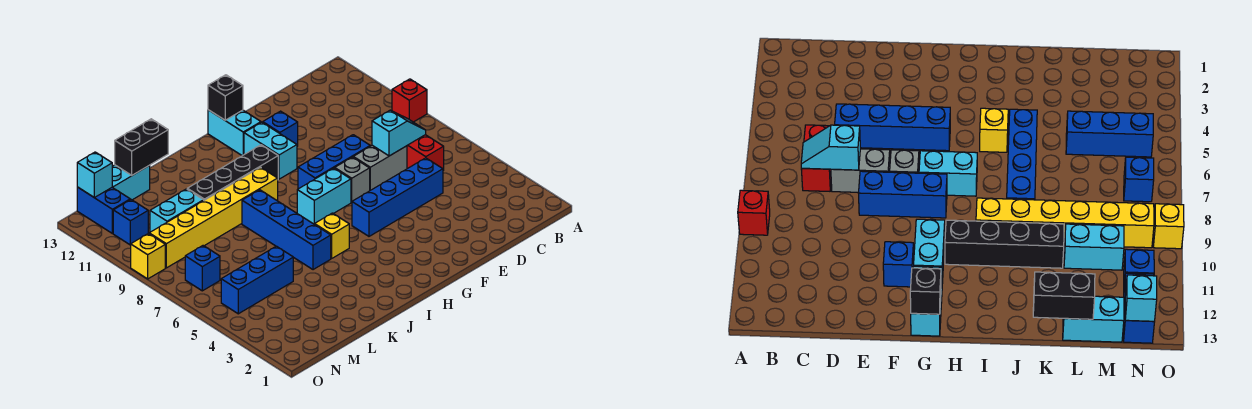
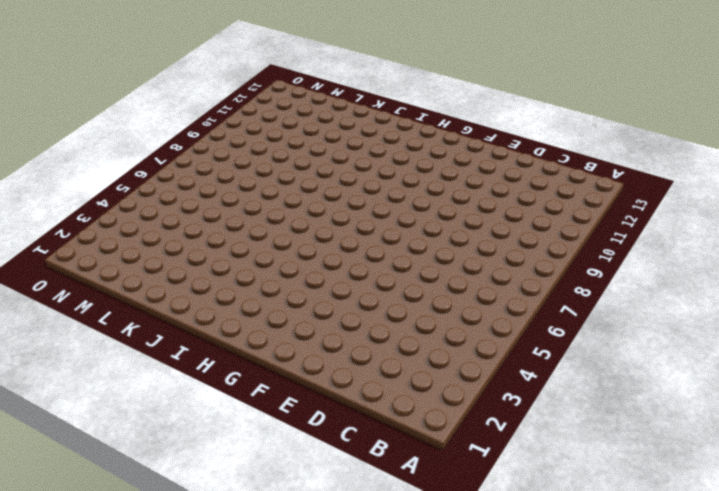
none -> red 1x1 brick [392,79,427,122]
none -> red 1x2 brick [407,135,444,170]
none -> blue 1x4 brick [352,158,443,236]

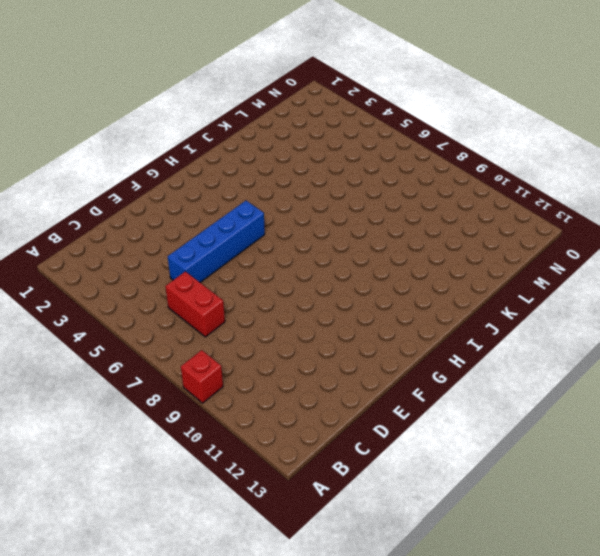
none -> grey 1x2 brick [353,145,407,190]
none -> blue 1x3 brick [298,135,370,189]
none -> grey 1x1 brick [335,157,370,202]

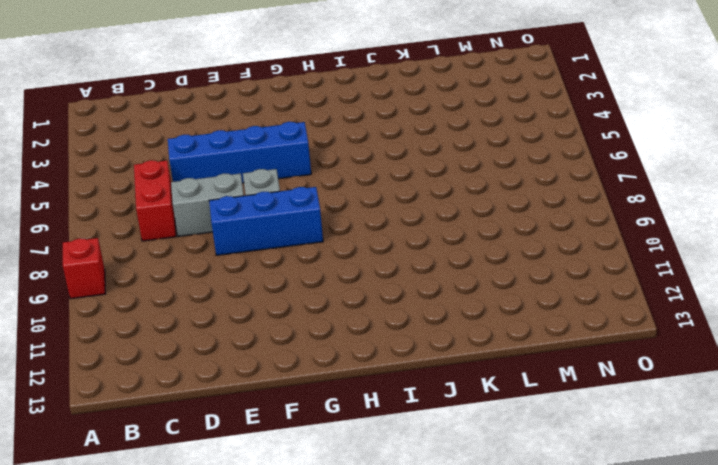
none -> blue 1x1 brick [263,111,298,146]
none -> cyan 1x2 brick [297,168,351,224]
none -> cyan 1x2 brick [244,122,297,179]

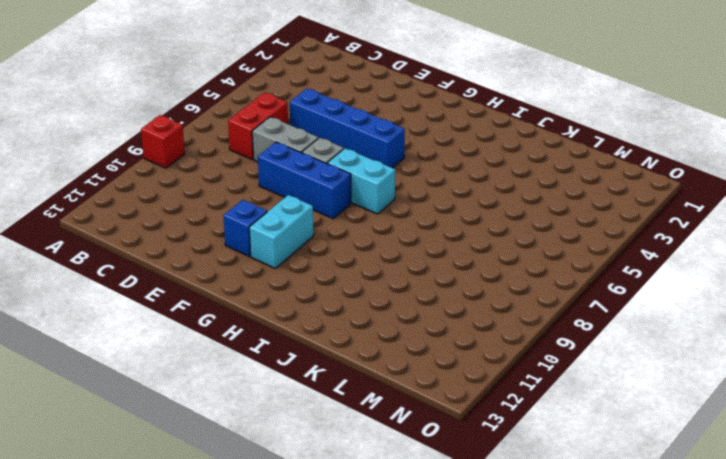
none -> cyan 1x2 brick [208,110,261,156]
none -> black 1x4 brick [187,145,278,200]
none -> yellow 1x1 brick [315,213,349,258]

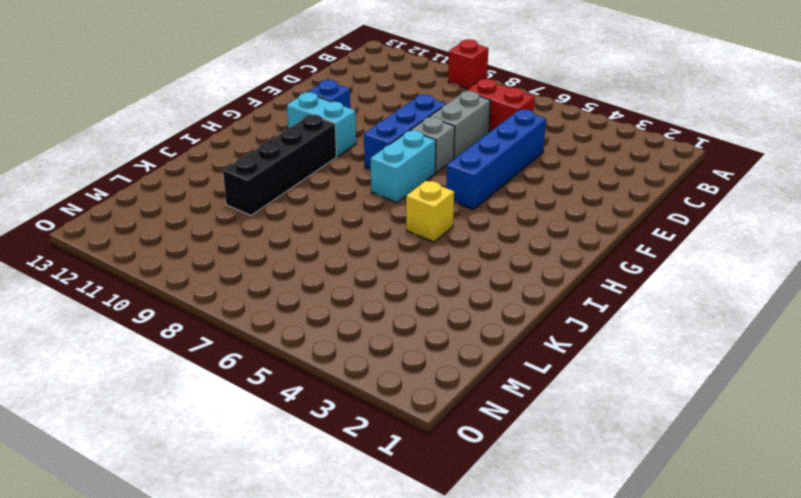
none -> cyan 1x2 brick [208,110,261,156]
none -> yellow 1x6 brick [149,167,278,268]
none -> blue 1x4 brick [242,190,331,270]

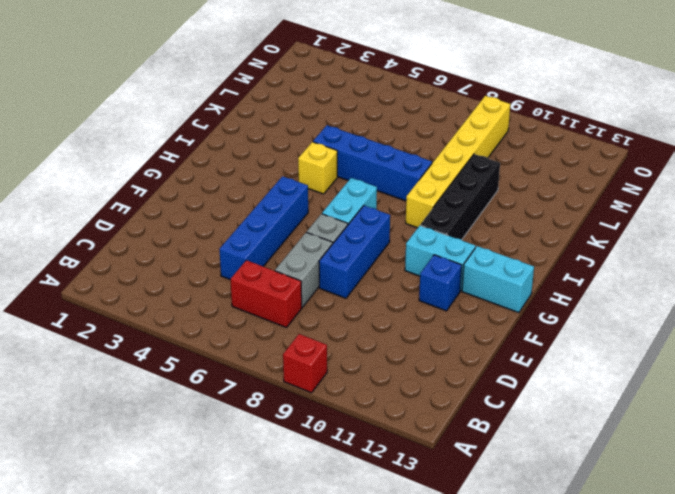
none -> blue 1x3 brick [221,246,293,314]
none -> cyan 1x2 brick [150,189,204,232]
none -> cyan 1x2 brick [112,165,150,200]

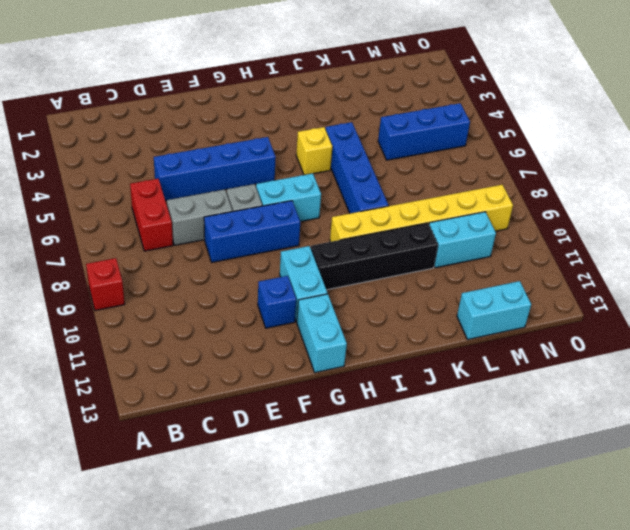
none -> blue 1x1 brick [185,246,220,291]
none -> blue 1x1 brick [113,200,148,245]
none -> blue 1x2 brick [77,187,130,233]

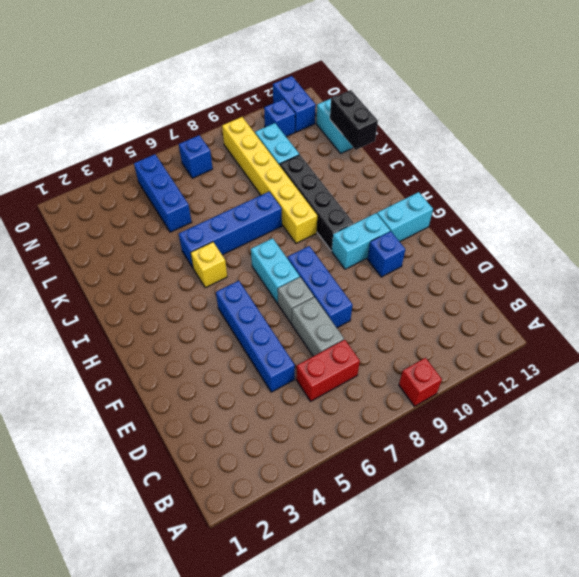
blue 1x2 brick [273,76,316,132] -> blue 1x2 brick turned to [77,187,130,233]
none -> yellow 1x1 brick [131,233,165,279]
none -> cyan 1x2 slope [372,110,426,156]
none -> black 1x1 brick [208,75,243,120]

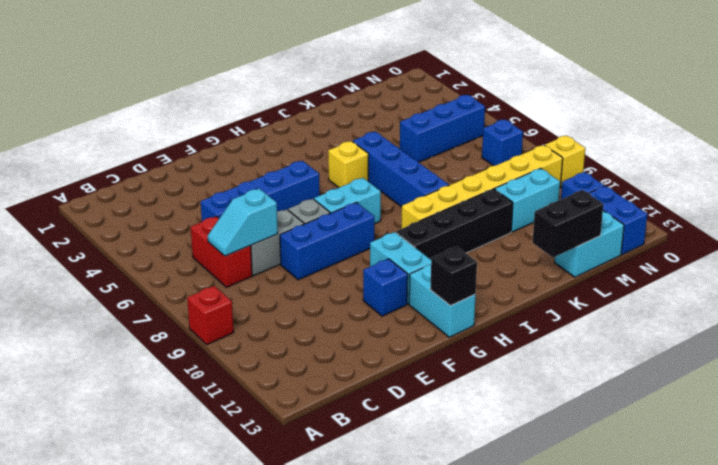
none -> cyan 1x1 brick [77,152,112,197]

